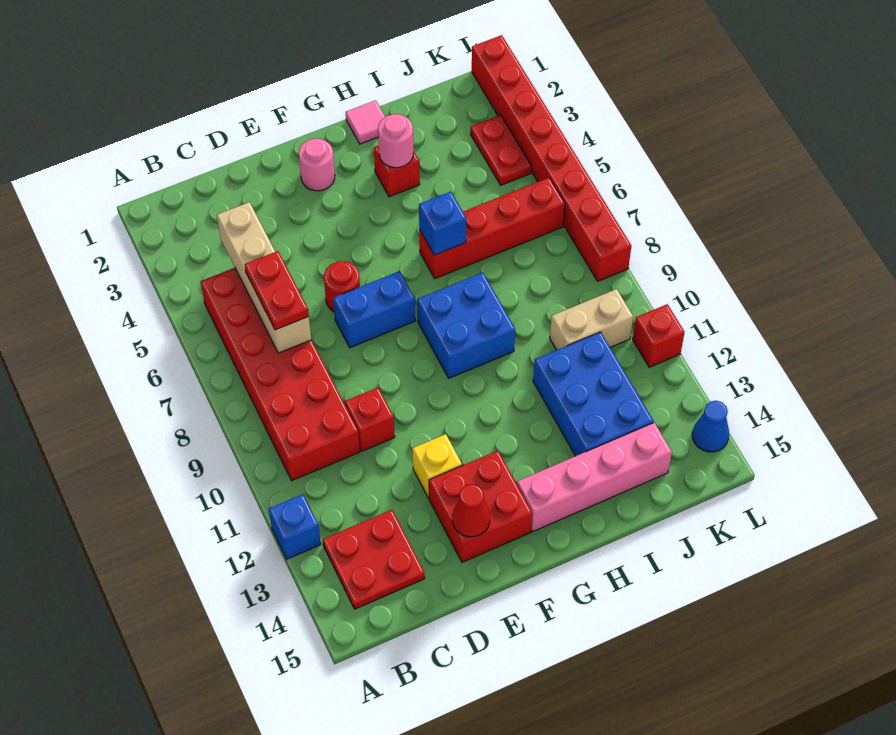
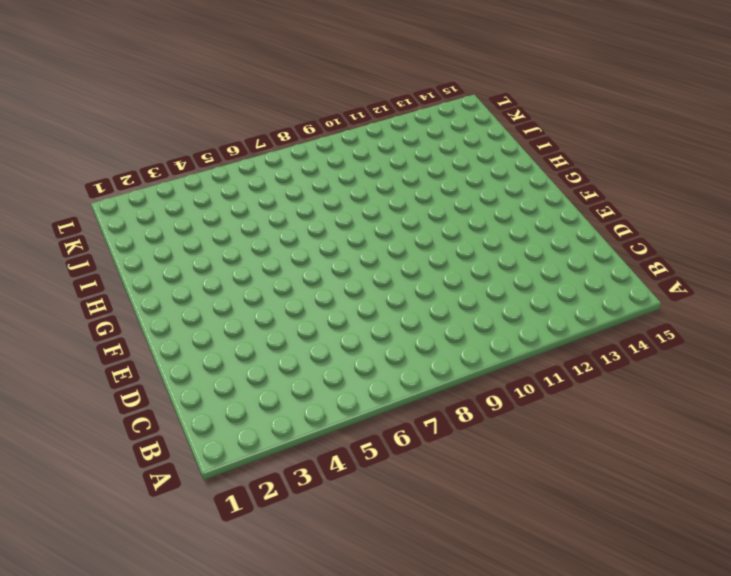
none -> blue 1x1 brick [269,494,321,559]
none -> red 2x6 brick [201,268,360,481]
none -> red 2x2 plate [323,510,425,609]

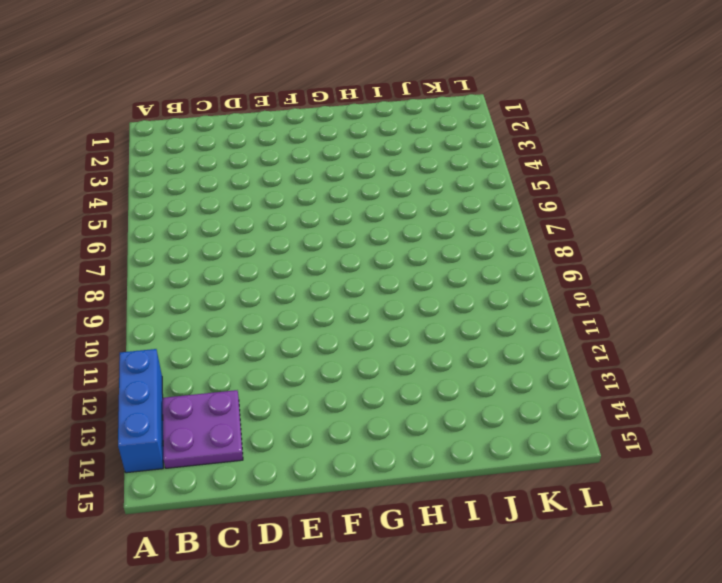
blue 1x3 brick [118,349,163,473] -> blue 1x1 brick [269,494,321,559]
purple 2x2 plate [163,390,243,468] -> red 2x2 plate [323,510,425,609]
none -> red 2x6 brick [201,268,360,481]
none -> red 1x1 brick [345,388,395,451]
none -> red 1x1 round brick [324,261,360,312]

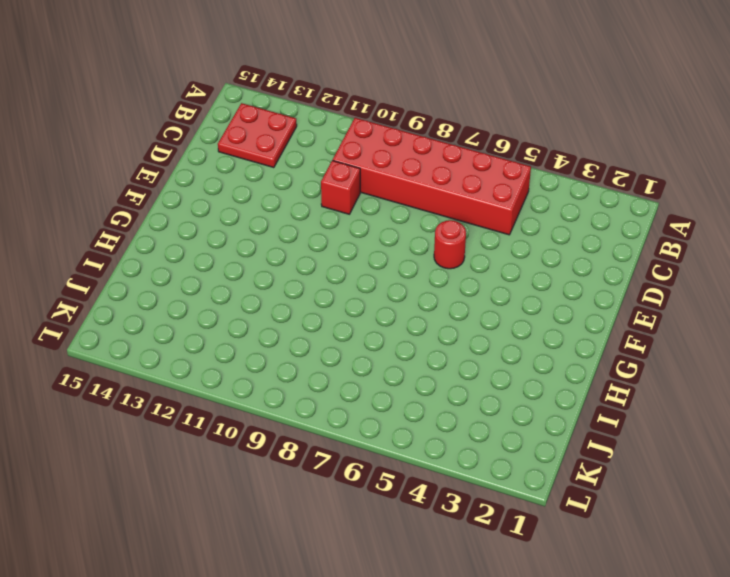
none -> blue 1x1 brick [269,494,321,559]
none -> blue 1x2 brick [333,271,415,348]
none -> yellow 1x1 brick [412,434,462,498]

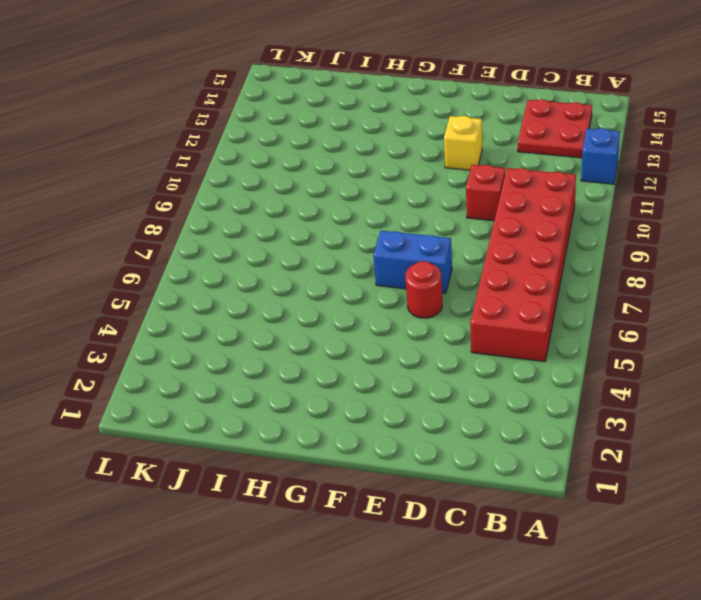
none -> red 2x2 brick [429,451,532,562]
none -> pink 1x1 round brick [299,139,335,191]
none -> blue 2x2 brick [417,273,515,378]

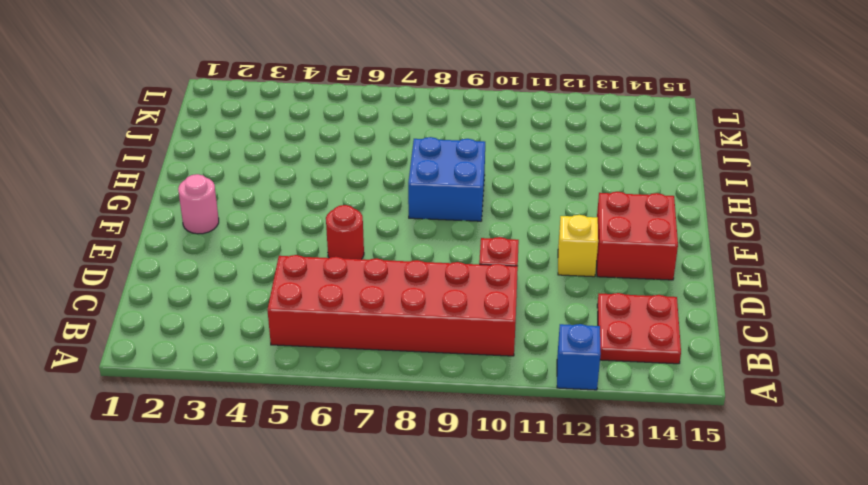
none -> blue 1x2 brick [333,271,415,348]
none -> pink 1x4 brick [517,423,672,532]
none -> pink 1x1 tile [346,100,385,144]

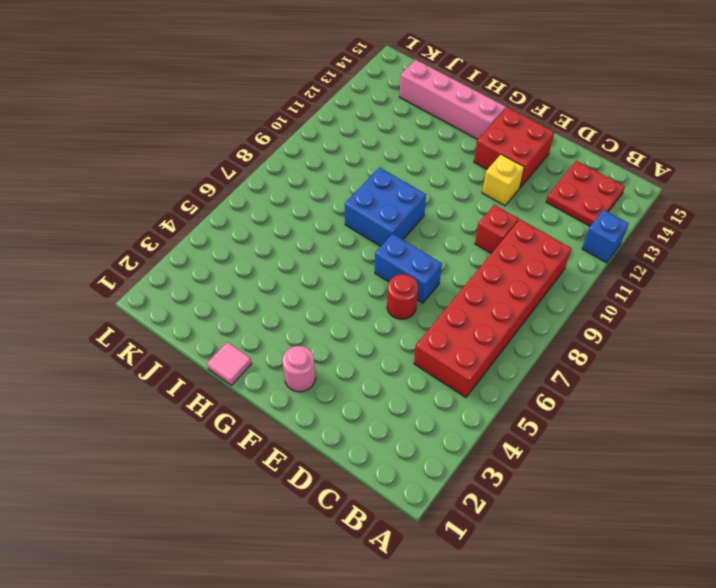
none -> red 1x1 brick [374,145,420,197]
none -> red 1x4 brick [419,178,565,278]
none -> blue 2x3 brick [533,332,653,456]

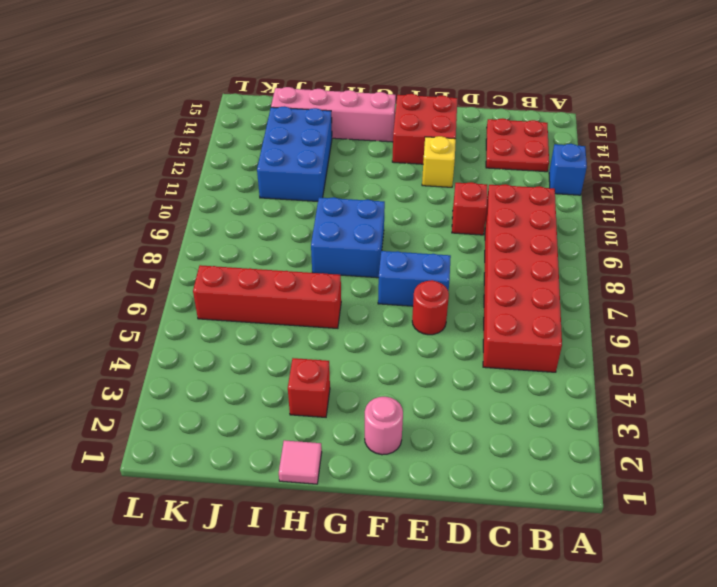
none -> tan 1x2 brick [550,289,633,350]
none -> red 1x2 plate [471,115,531,185]
none -> red 1x8 brick [472,35,631,281]

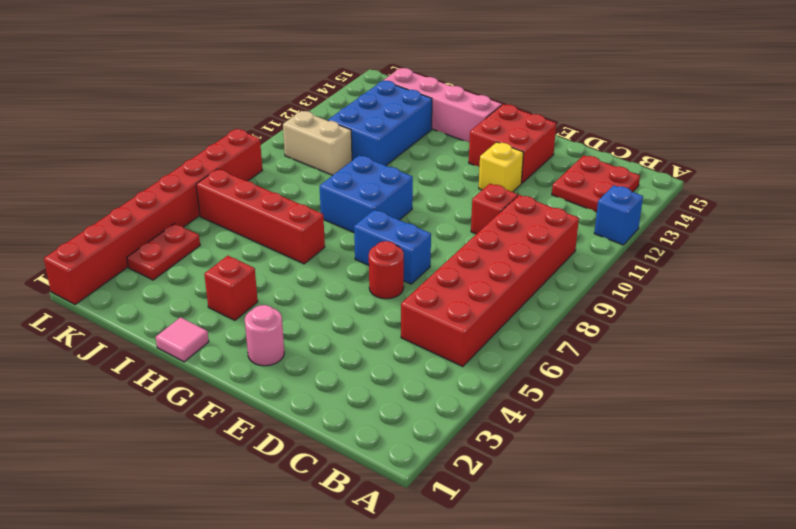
none -> red 1x1 brick [633,304,685,367]
none -> blue 1x1 cone [692,401,729,452]
none -> tan 1x4 brick [217,202,311,353]

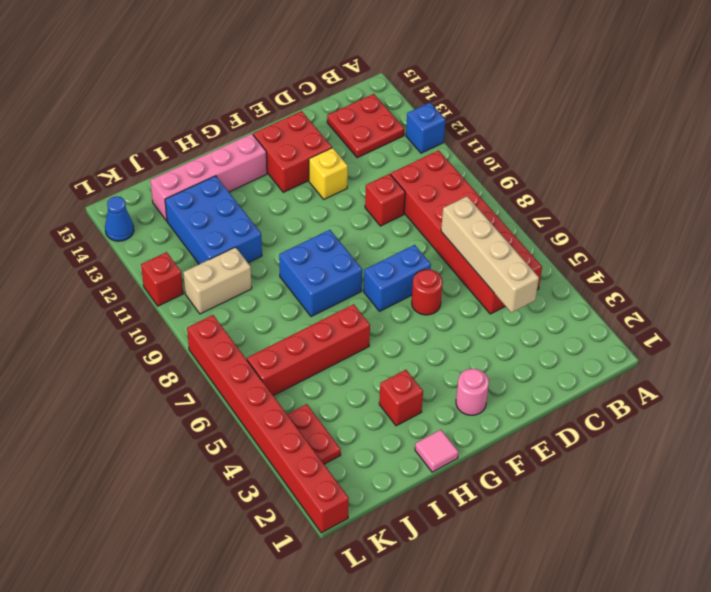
none -> red 1x1 cone [452,484,490,537]
none -> pink 1x1 round brick [378,114,413,168]
none -> blue 1x1 brick [419,192,466,255]

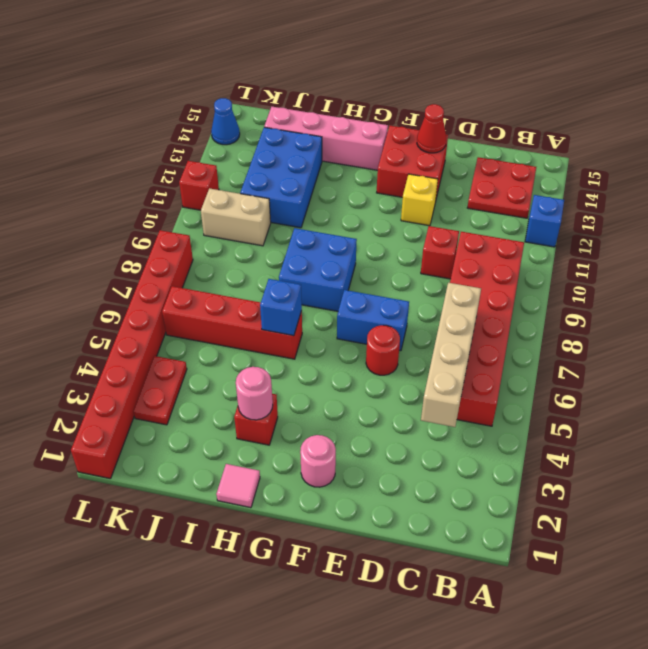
none -> red 1x2 plate [245,251,309,330]

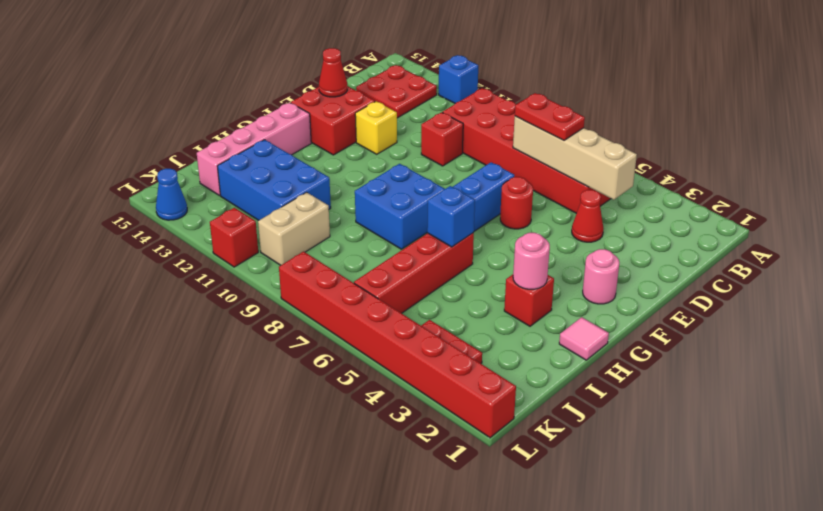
red 1x1 cone [572,190,604,242] -> none

